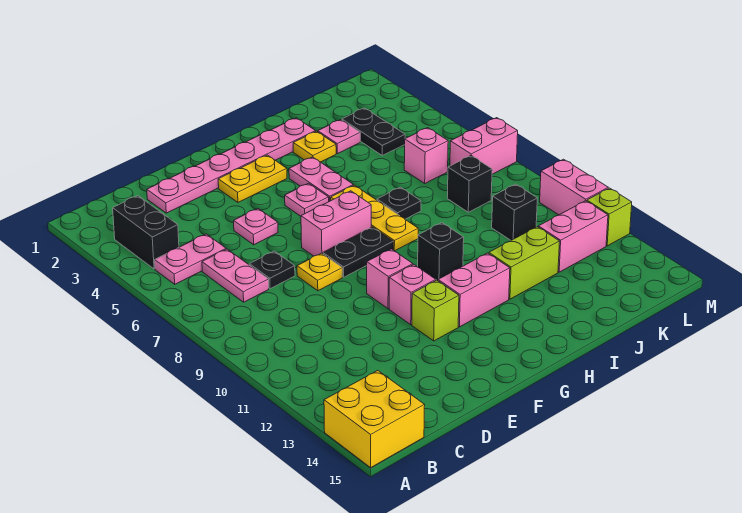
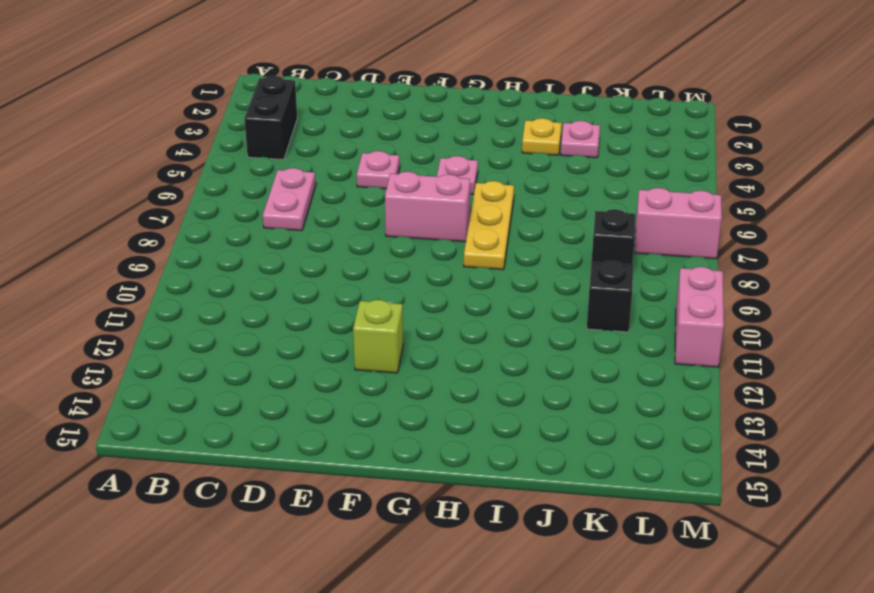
none -> yellow 2x2 brick [324,370,425,468]
none -> pink 1x2 plate [155,234,226,284]
none -> pink 1x6 plate [147,118,316,213]
none -> black 1x1 plate [249,251,295,289]

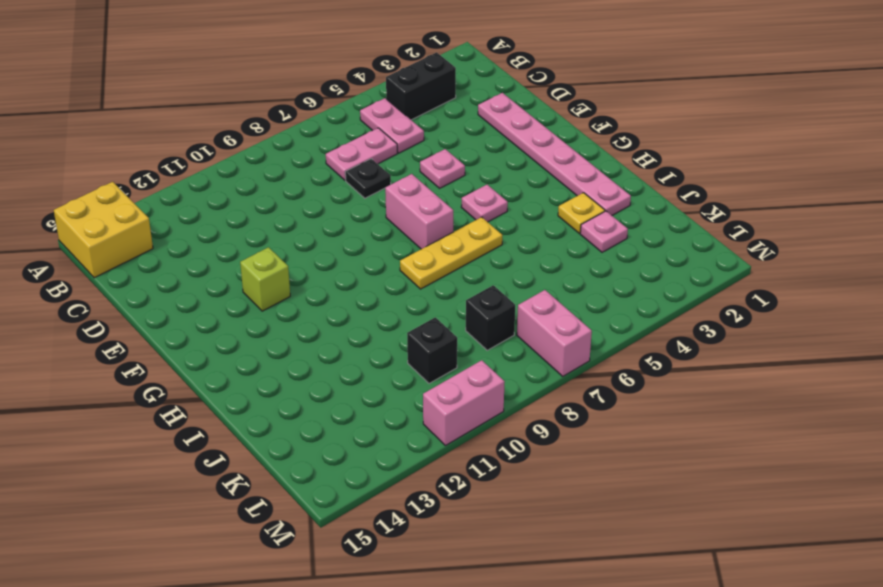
none -> yellow 1x1 plate [297,253,342,291]
none -> yellow 1x2 plate [218,155,287,202]
none -> black 1x2 plate [323,227,393,277]
none -> pink 1x1 brick [367,249,413,309]

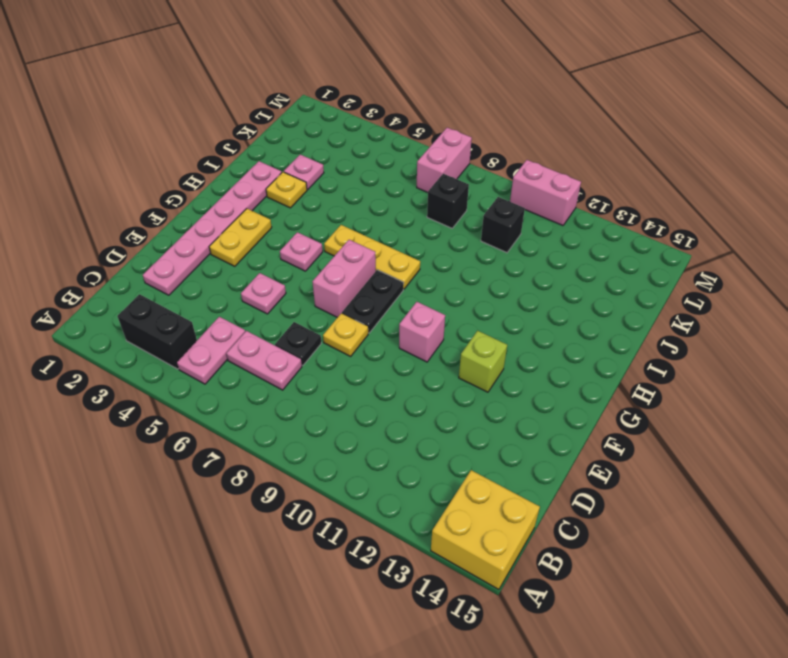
none -> pink 1x1 brick [389,265,436,325]
none -> pink 1x2 brick [438,253,510,327]
none -> pink 1x2 plate [289,157,353,201]
none -> black 1x1 brick [418,223,464,281]

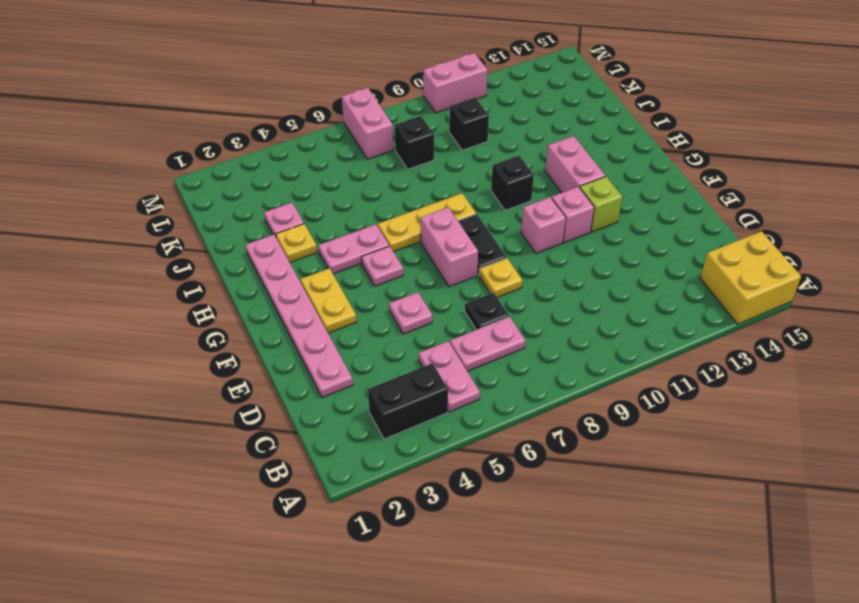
none -> black 1x1 plate [377,187,421,219]
none -> lime 1x2 brick [489,227,560,299]
none -> black 1x2 plate [342,108,405,155]
none -> pink 1x1 brick [404,128,448,183]

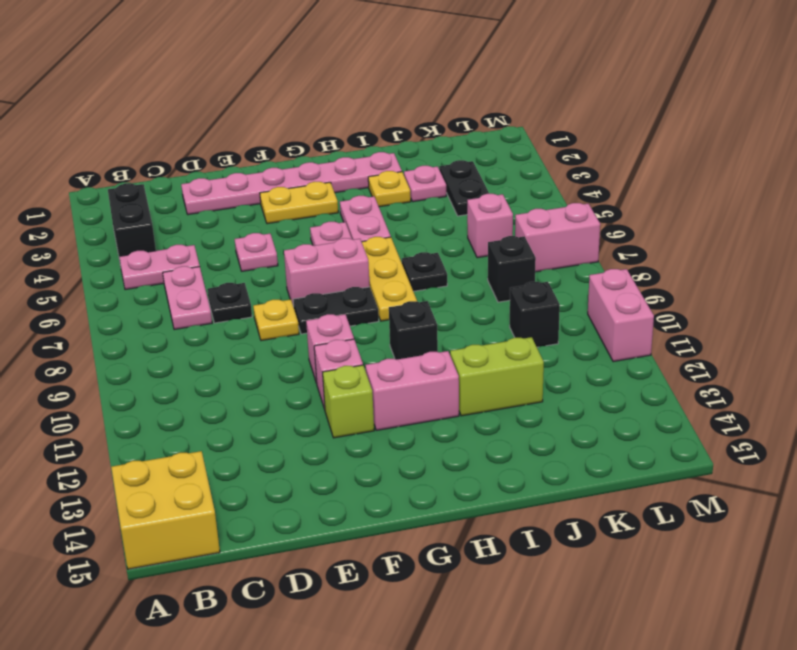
none -> pink 1x2 brick [538,201,608,272]
none -> lime 1x1 brick [587,188,632,246]

